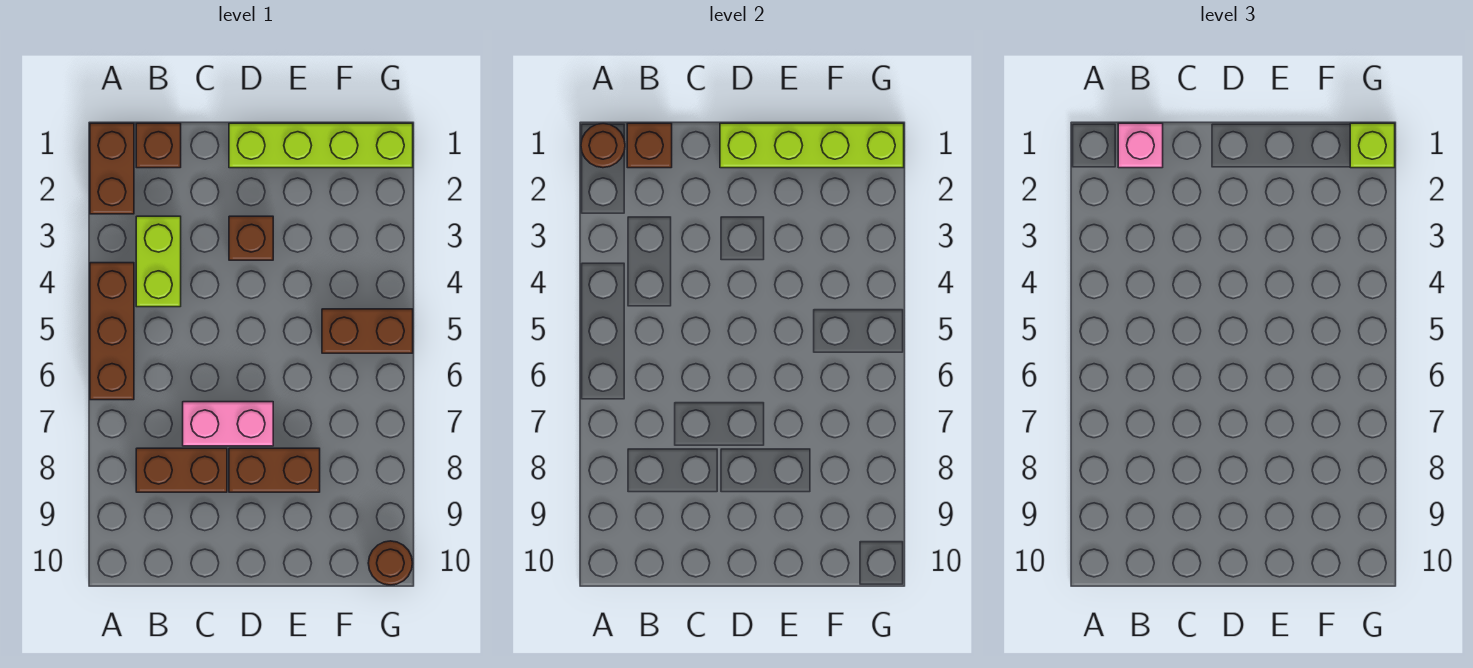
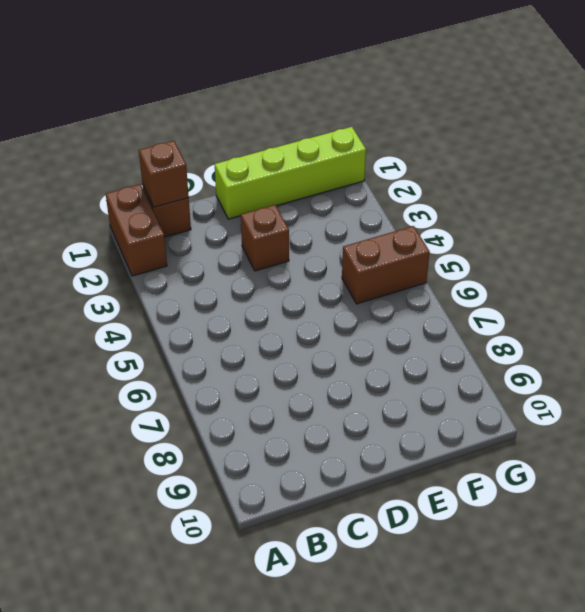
none -> brown 1x3 brick [90,263,134,400]
none -> lime 1x2 brick [136,216,181,307]
none -> brown 1x2 brick [136,448,227,492]

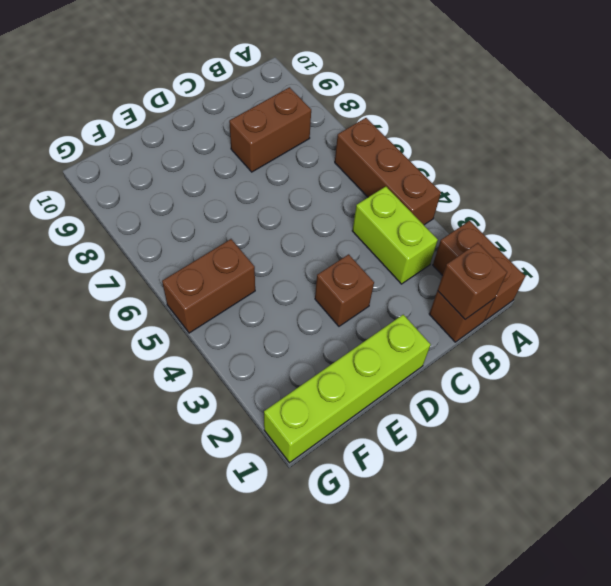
none -> pink 1x2 brick [183,402,273,446]
none -> brown 1x2 brick [229,448,320,492]
none -> brown 1x1 round brick [368,541,412,585]

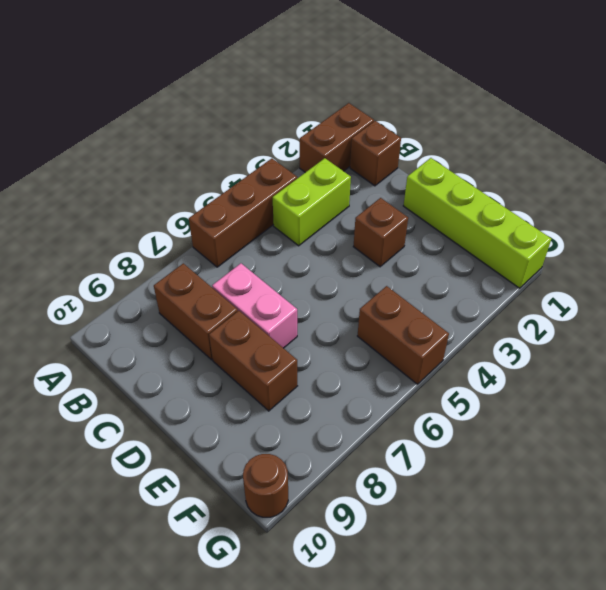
none -> brown 1x1 round brick [581,123,625,168]
none -> brown 1x1 brick [627,123,672,168]
none -> lime 1x4 brick [720,123,904,168]

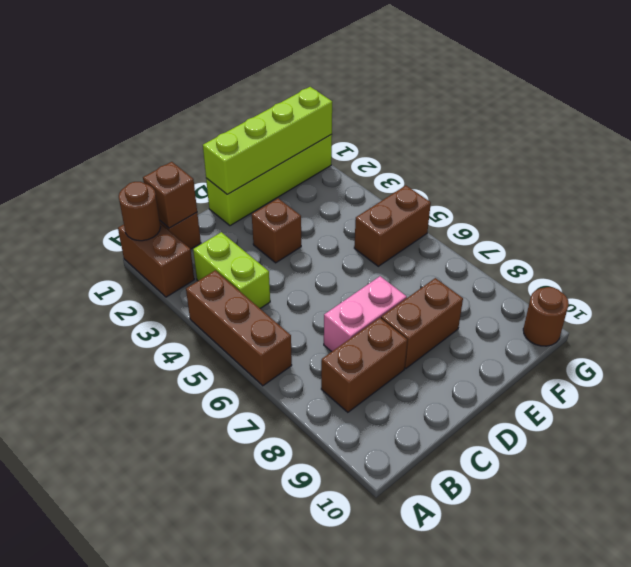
none -> pink 1x1 brick [1118,123,1163,168]
none -> lime 1x1 brick [1350,123,1395,168]

